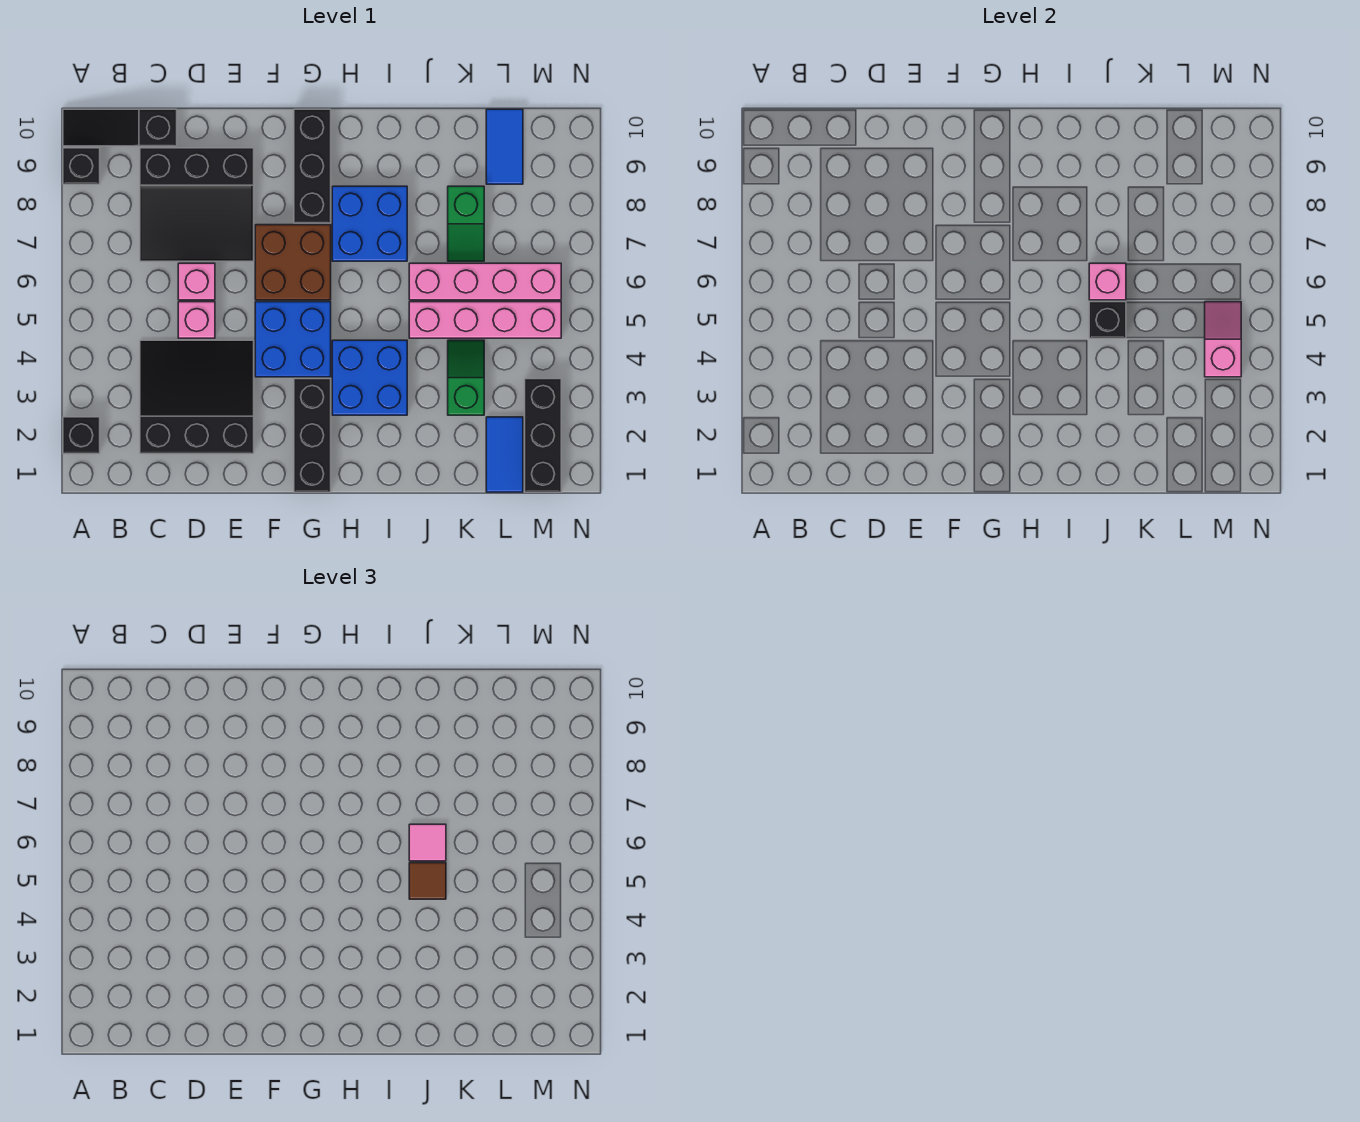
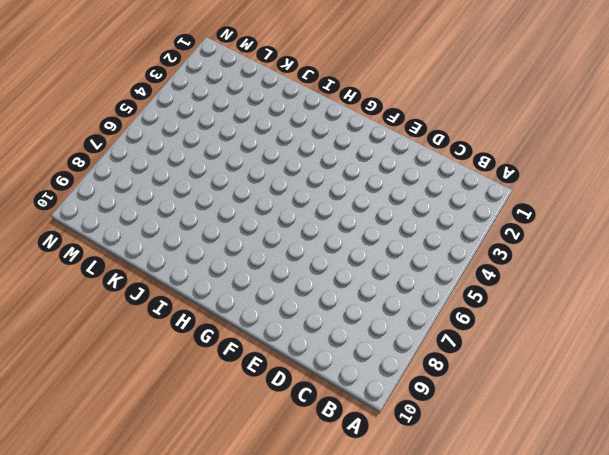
none -> black 1x1 brick [63,417,100,454]
none -> black 1x1 brick [63,148,100,184]
none -> black 1x3 slope [63,109,177,146]

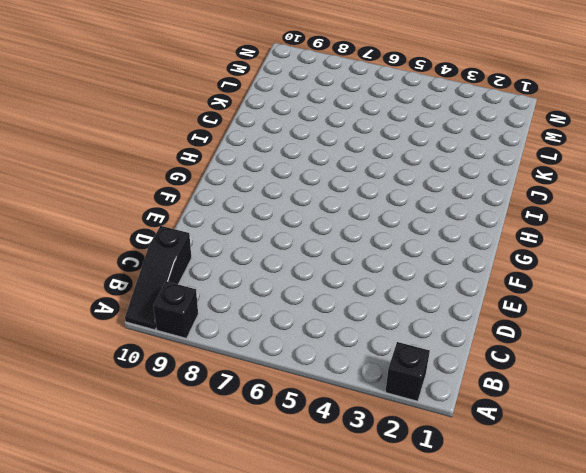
none -> black 3x3 slope [140,340,254,454]
none -> black 3x3 slope [140,148,254,261]
none -> pink 1x1 brick [178,302,215,338]

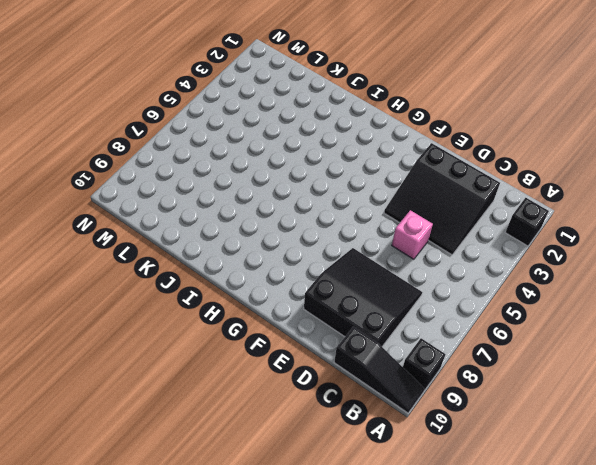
none -> pink 1x1 brick [178,263,215,300]
none -> blue 2x2 brick [255,302,331,377]
none -> brown 2x2 brick [255,225,331,300]

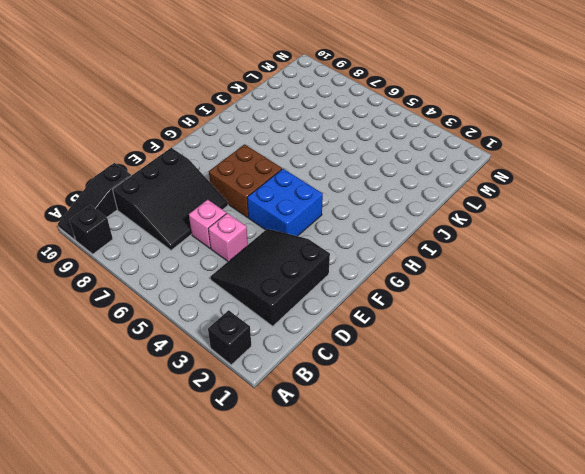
none -> black 1x3 brick [294,379,331,492]
none -> black 1x3 brick [294,109,331,223]
none -> blue 2x2 brick [332,340,407,415]

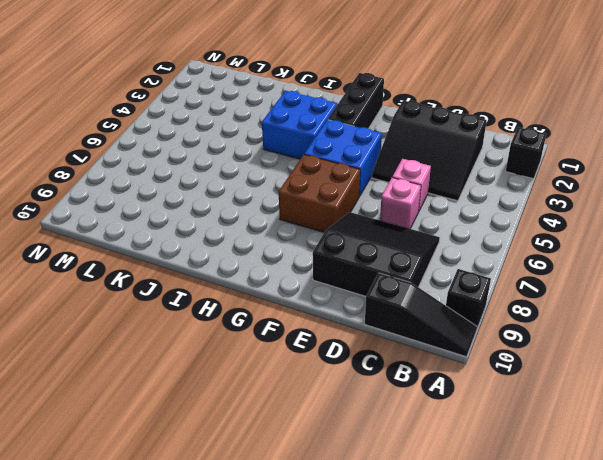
none -> black 1x3 brick [294,109,331,223]
none -> blue 2x2 brick [332,186,407,261]
none -> pink 1x4 brick [409,302,561,338]

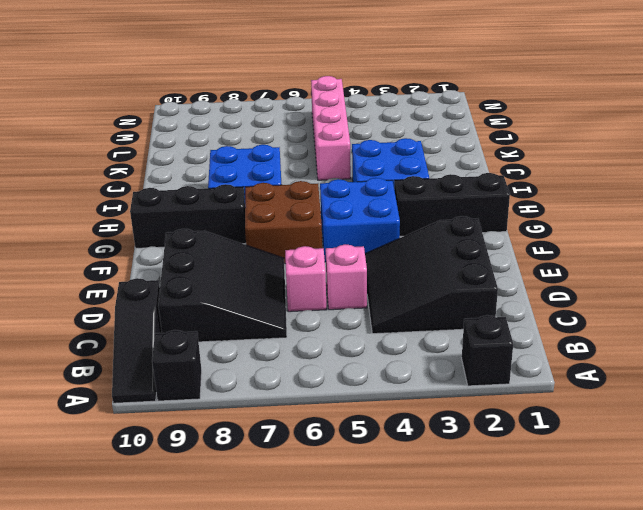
none -> pink 1x4 brick [409,263,561,300]
none -> green 1x2 slope [448,340,484,415]
none -> green 1x2 slope [448,186,484,261]

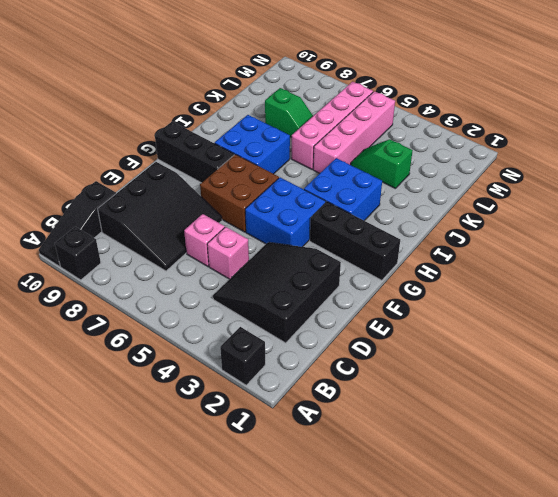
none -> blue 1x2 tile [486,417,523,492]
none -> blue 1x2 tile [486,109,523,184]
none -> black 1x3 brick [525,379,561,492]

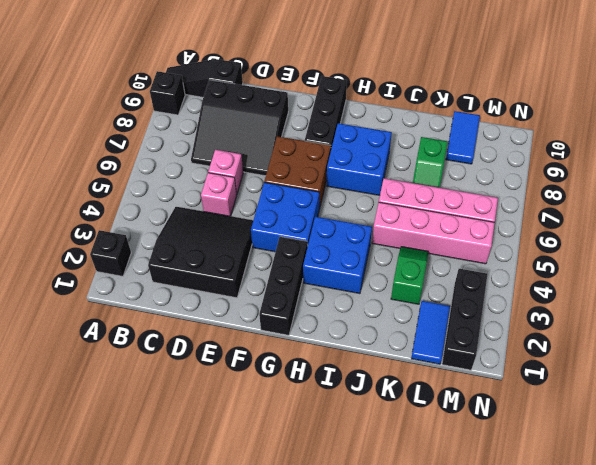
none -> black 1x1 brick [1089,302,1126,338]
none -> pink 1x1 brick [1089,263,1126,300]
none -> pink 1x2 slope [1205,302,1241,377]

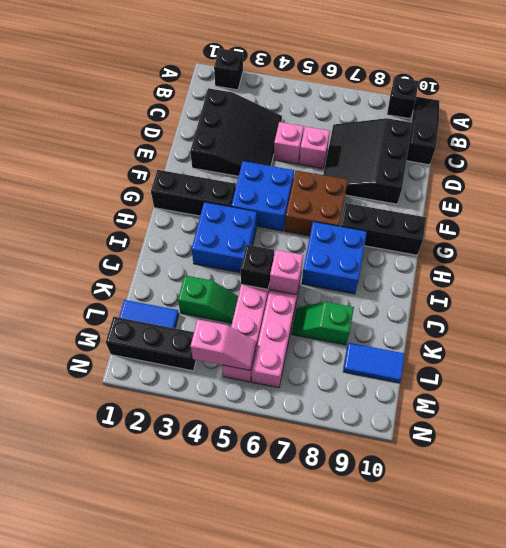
none -> brown 1x1 tile [409,863,446,899]
none -> pink 1x1 tile [409,824,446,861]

